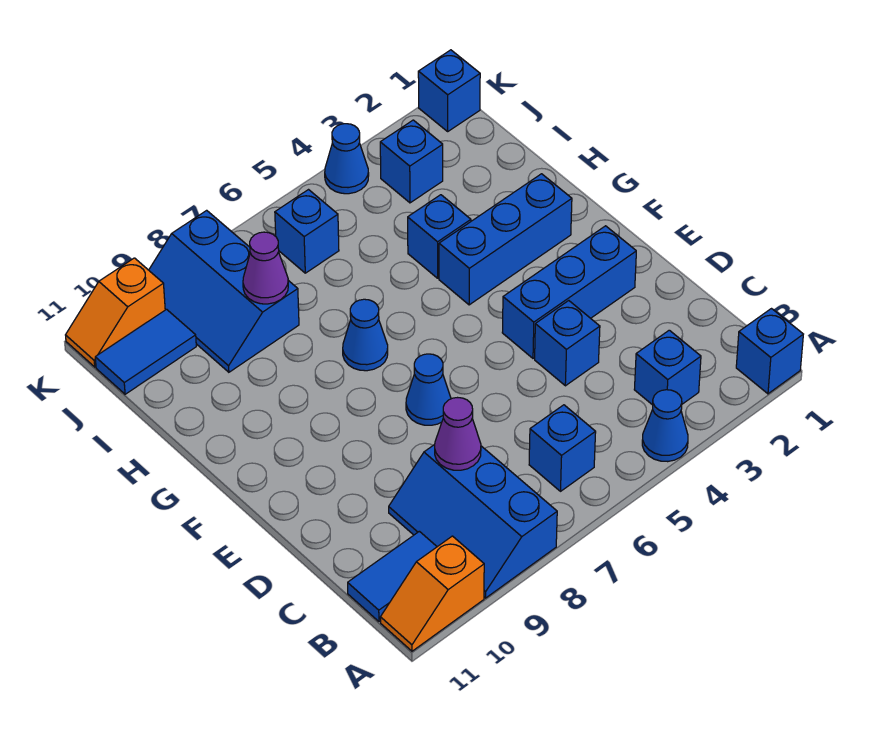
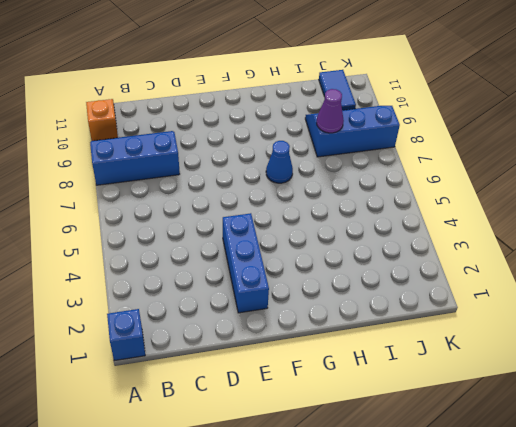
none -> blue 1x1 cone [642,390,688,462]
none -> blue 1x1 brick [634,330,701,405]
none -> blue 1x1 brick [529,405,596,491]

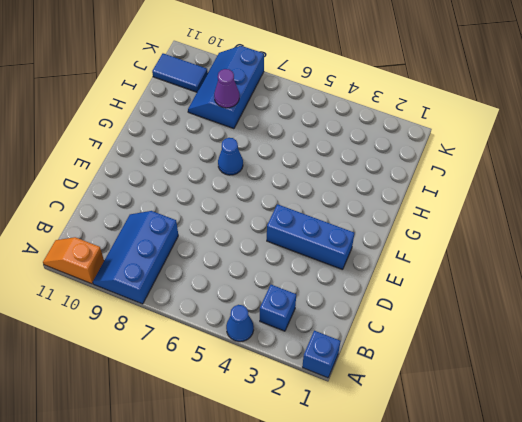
none -> blue 1x1 brick [529,405,596,491]
none -> blue 1x2 tile [348,531,437,622]
none -> blue 1x1 brick [535,301,600,386]

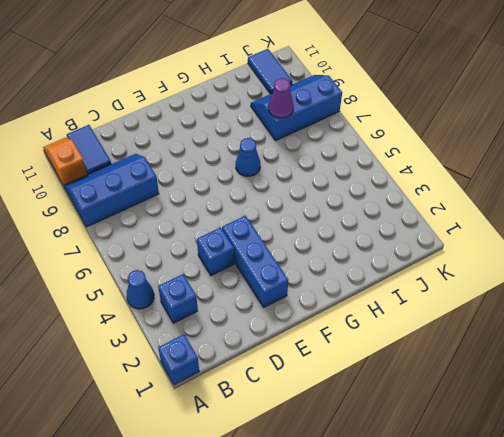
none -> blue 1x1 brick [529,405,596,491]
none -> blue 1x1 cone [406,354,451,425]
none -> blue 1x3 brick [439,174,572,305]

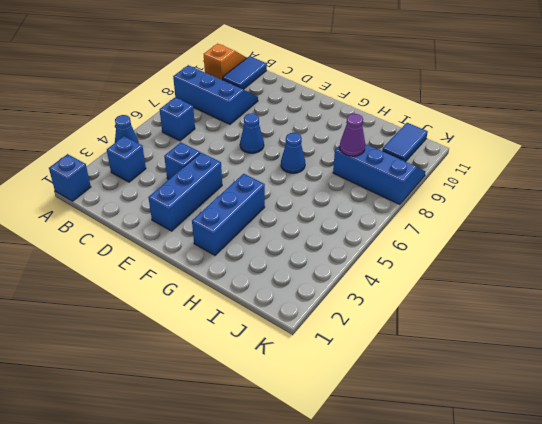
none -> blue 1x1 brick [408,195,471,278]
none -> blue 1x1 brick [380,120,443,203]
none -> blue 1x1 brick [275,190,339,273]

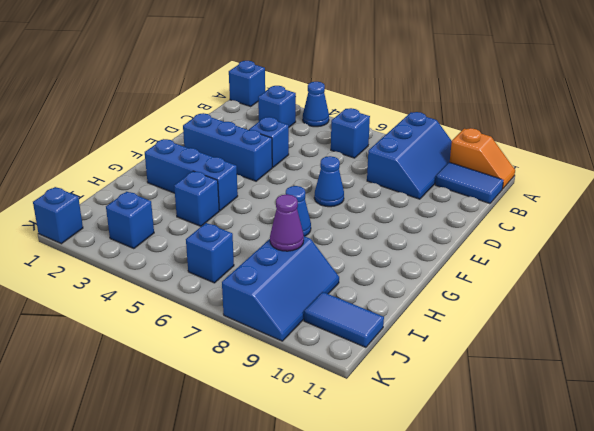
none -> blue 1x1 cone [325,124,369,194]
none -> orange 1x2 slope [66,258,165,367]
none -> purple 1x1 cone [435,398,481,470]

